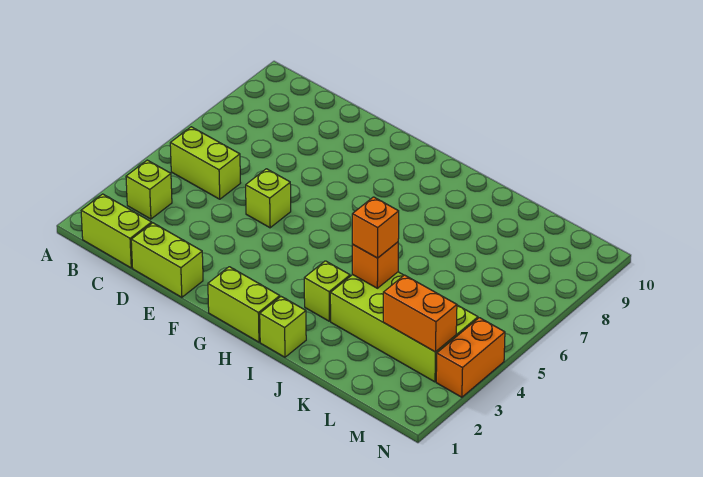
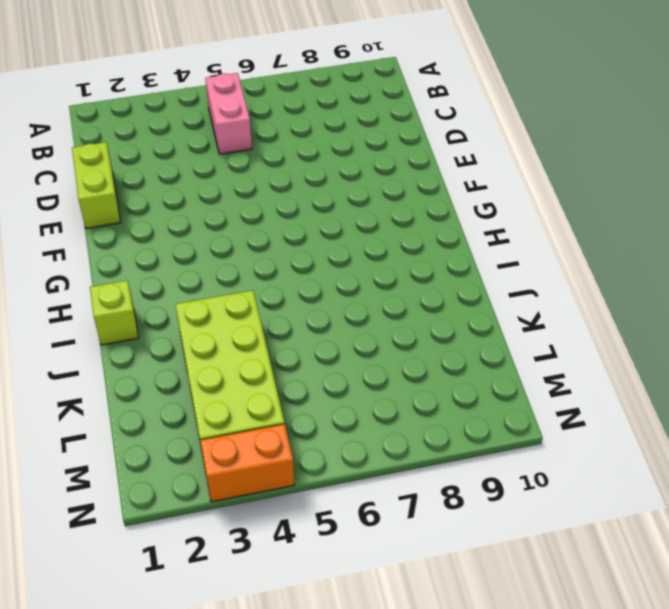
pink 1x2 brick [205,73,252,154] -> lime 1x2 brick [170,127,240,199]
none -> lime 1x2 brick [81,194,152,268]
none -> lime 1x1 brick [126,160,172,219]
none -> lime 1x1 brick [246,169,291,228]

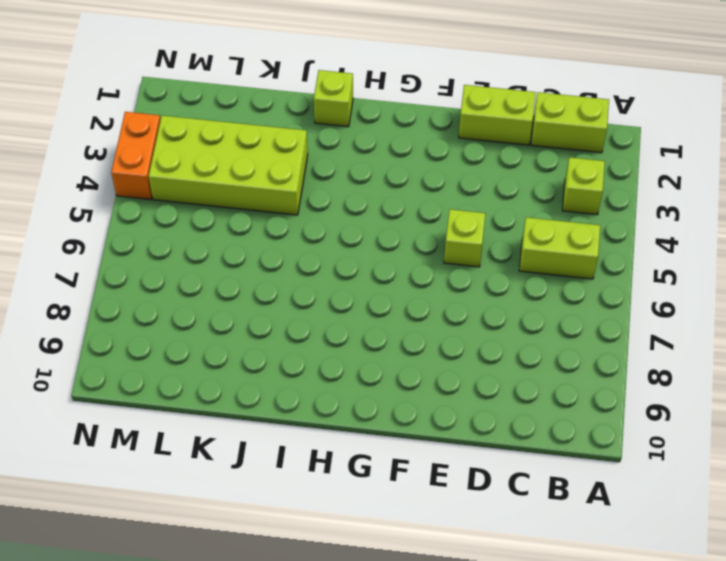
none -> lime 1x2 brick [208,267,280,342]
none -> lime 1x1 brick [304,261,350,321]
none -> orange 1x1 brick [352,242,398,288]

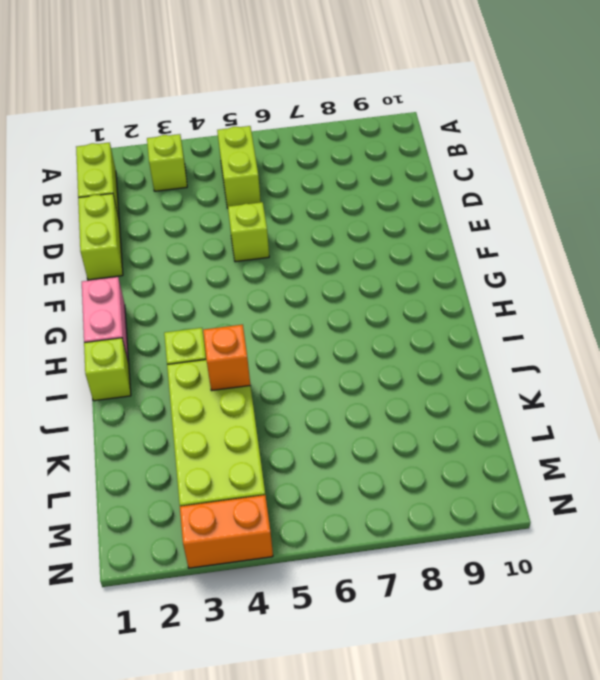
pink 1x2 brick [82,277,129,362] -> lime 1x2 brick [208,267,280,342]
none -> orange 1x2 brick [383,275,457,352]
none -> orange 1x1 brick [352,197,399,258]

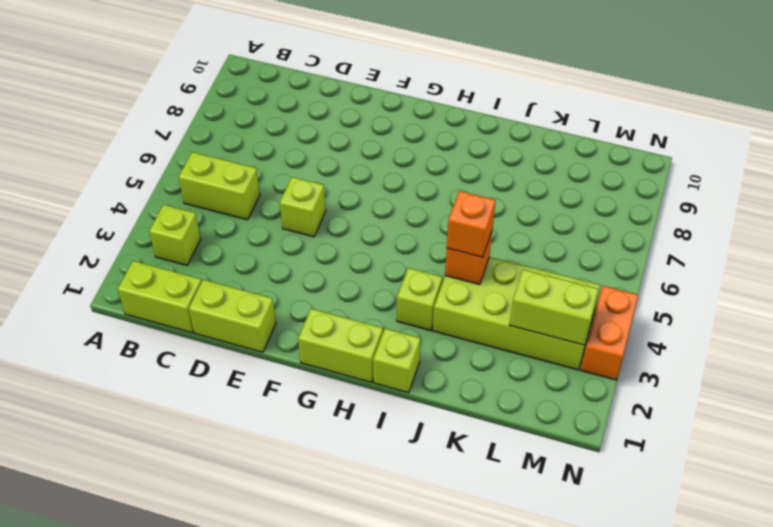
lime 1x2 brick [509,270,599,345] -> orange 1x2 brick [383,275,457,352]

